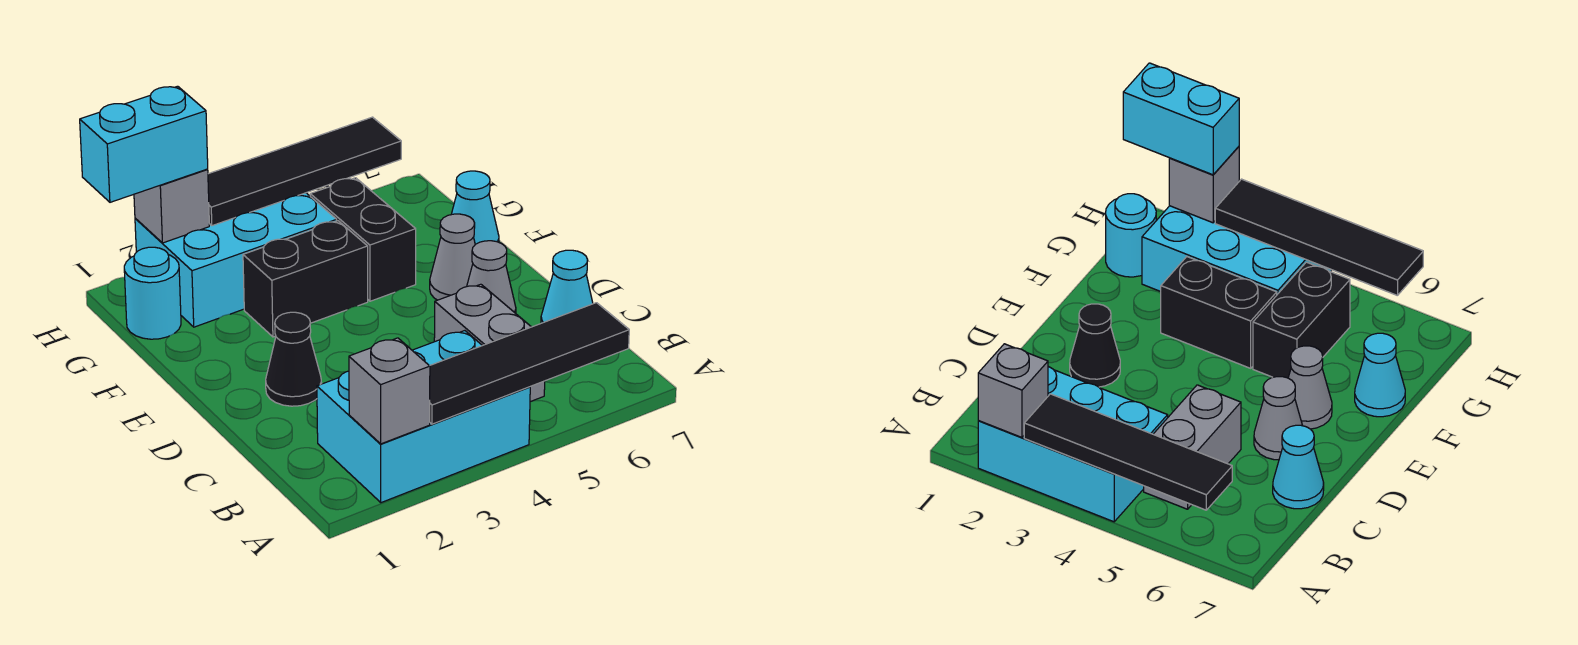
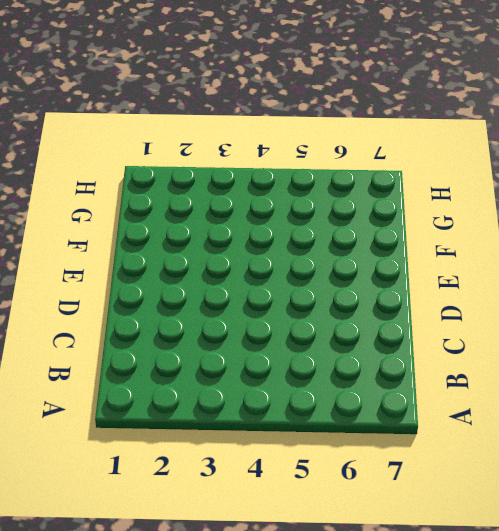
none -> cyan 2x3 brick [317,331,530,503]
none -> grey 1x2 brick [434,284,545,402]
none -> cyan 1x1 cone [541,250,593,323]

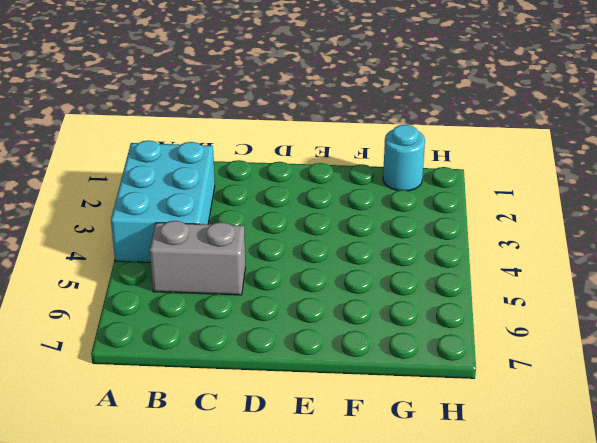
none -> cyan 1x1 cone [541,250,593,323]
none -> black 1x1 cone [266,312,322,406]
none -> grey 1x1 cone [467,241,516,313]

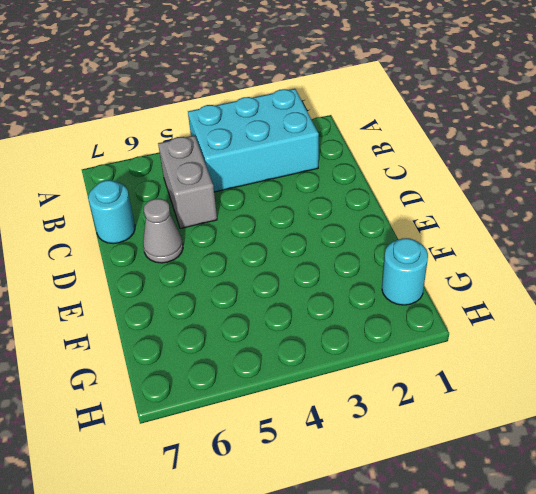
cyan 1x1 round brick [88,180,135,244] -> cyan 1x1 cone [541,250,593,323]
none -> black 1x1 cone [266,312,322,406]
none -> grey 1x1 cone [430,214,475,300]
none -> black 1x2 brick [243,221,368,337]

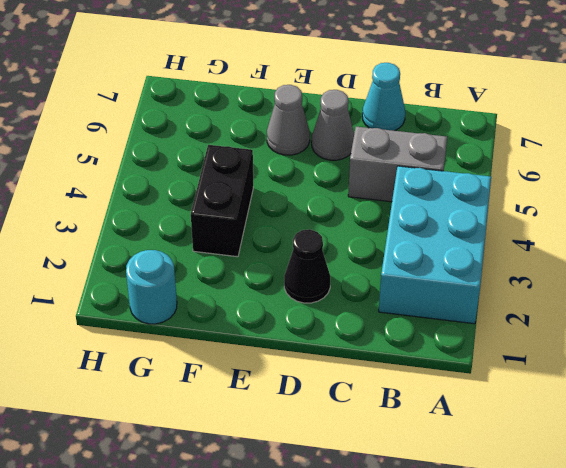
none -> black 1x2 brick [310,178,416,301]
none -> cyan 1x1 cone [451,171,499,244]
none -> cyan 2x3 brick [135,193,337,327]

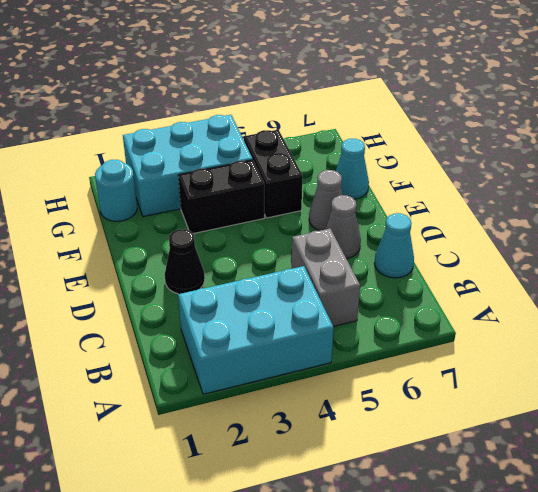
none -> grey 1x1 brick [349,338,430,444]
none -> black 1x4 tile [430,303,629,424]
none -> grey 1x1 brick [134,169,209,243]

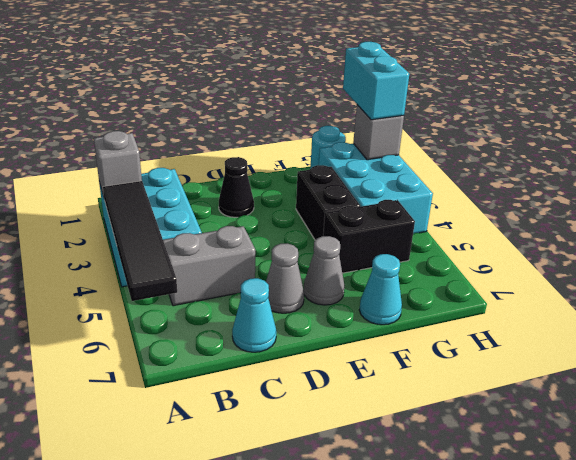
none -> black 1x4 tile [208,117,401,226]

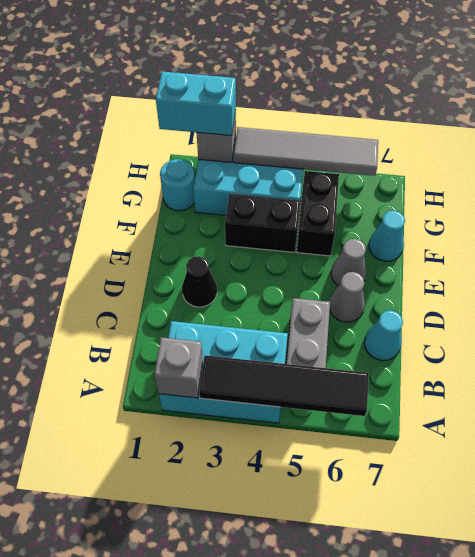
grey 1x4 tile [234,127,378,176] -> black 1x4 tile [208,117,401,226]

